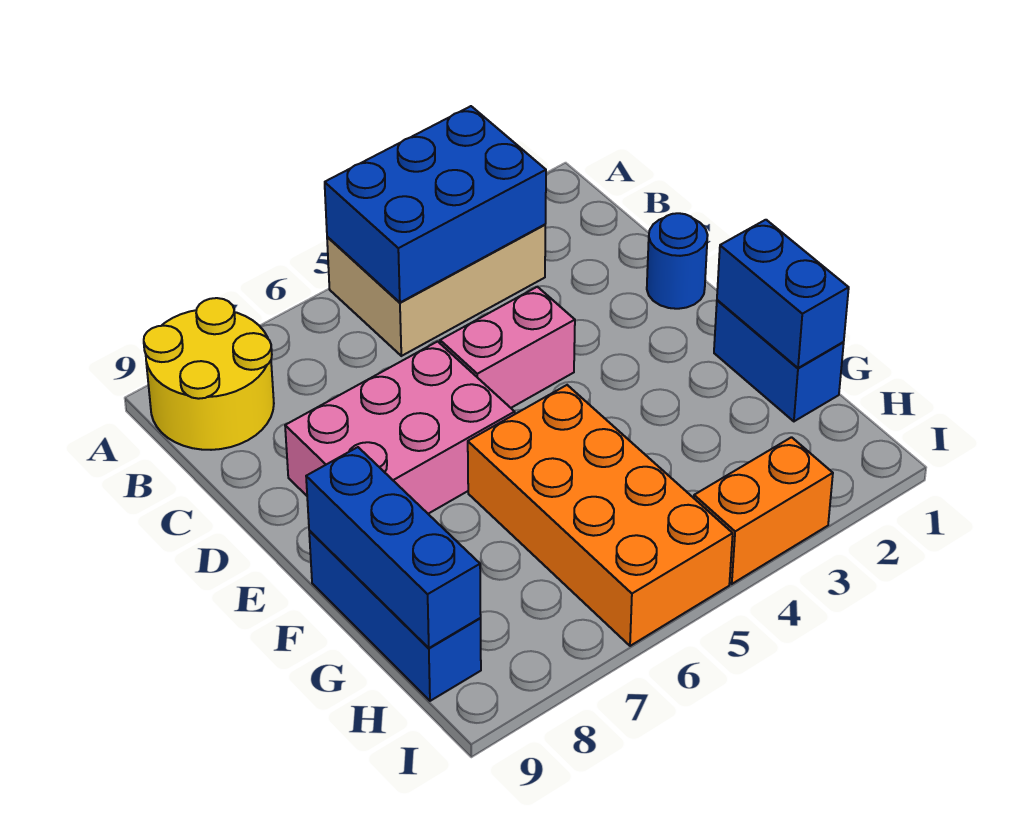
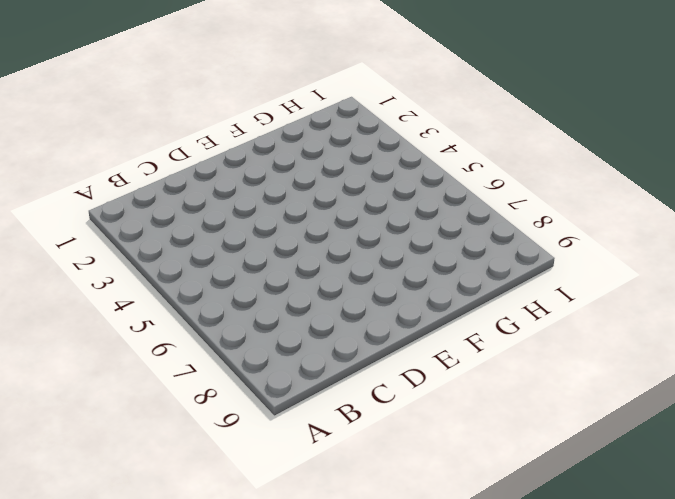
none -> tan 2x3 brick [327,225,545,356]
none -> yellow 2x2 round brick [144,298,274,450]
none -> blue 1x1 round brick [647,213,708,309]

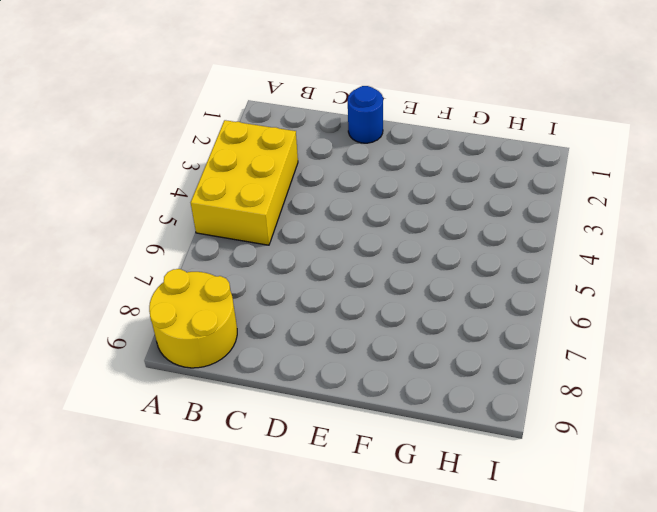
yellow 2x3 brick [191,120,298,245] -> tan 2x3 brick [327,225,545,356]
none -> pink 1x2 brick [440,287,575,408]
none -> pink 2x3 brick [285,341,515,514]
none -> blue 1x2 brick [714,300,844,421]

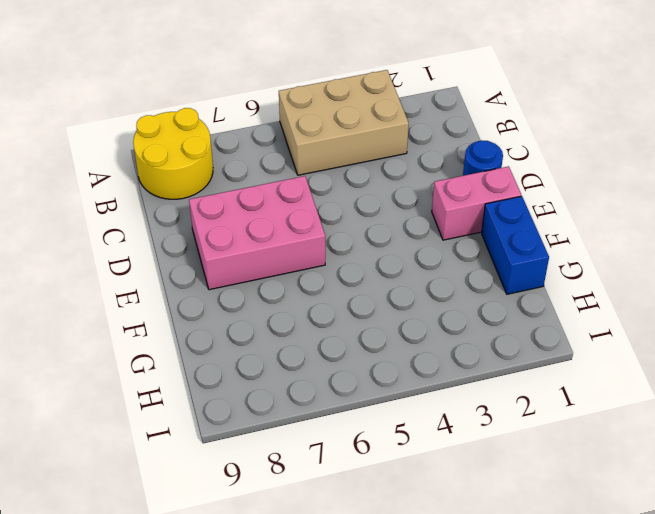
pink 1x2 brick [432,166,521,240] -> pink 1x2 brick moved to [440,287,575,408]
none -> orange 2x4 brick [468,385,733,646]
none -> blue 1x3 brick [309,530,481,701]
none -> orange 1x2 brick [694,437,833,584]

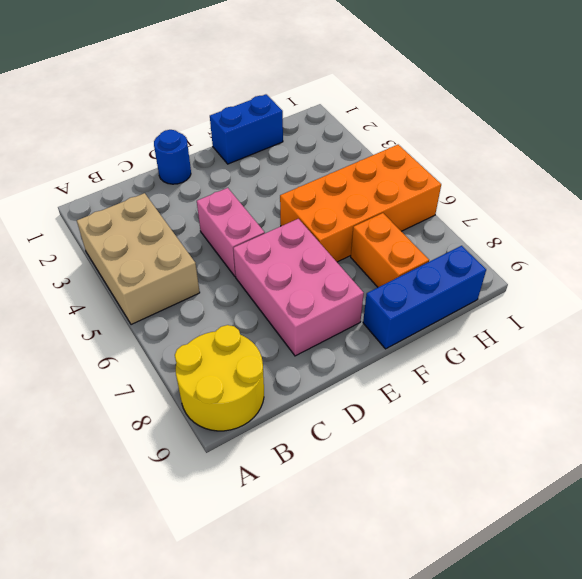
orange 1x2 brick [351,213,429,287] -> orange 1x2 brick moved to [694,437,833,584]
none -> blue 2x3 brick [325,106,546,302]
none -> blue 1x2 brick [717,220,849,368]
none -> blue 1x3 brick [306,447,481,648]

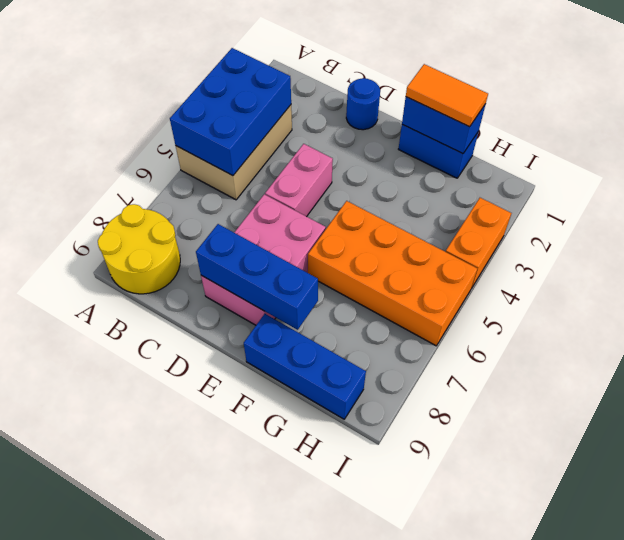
blue 1x3 brick [196,224,318,330] -> blue 1x3 brick moved to [306,447,481,648]
orange 1x2 tile [406,64,488,127] -> none

